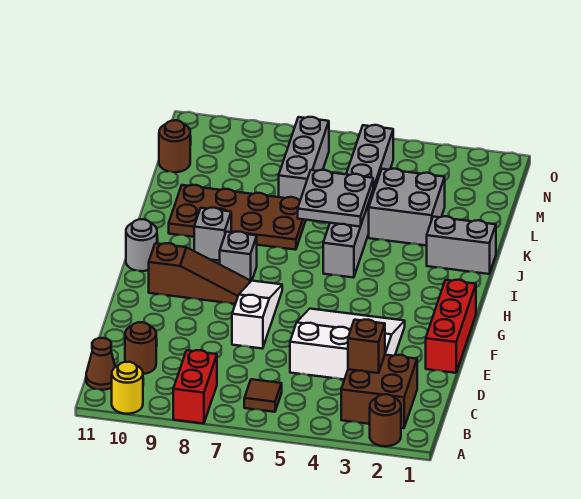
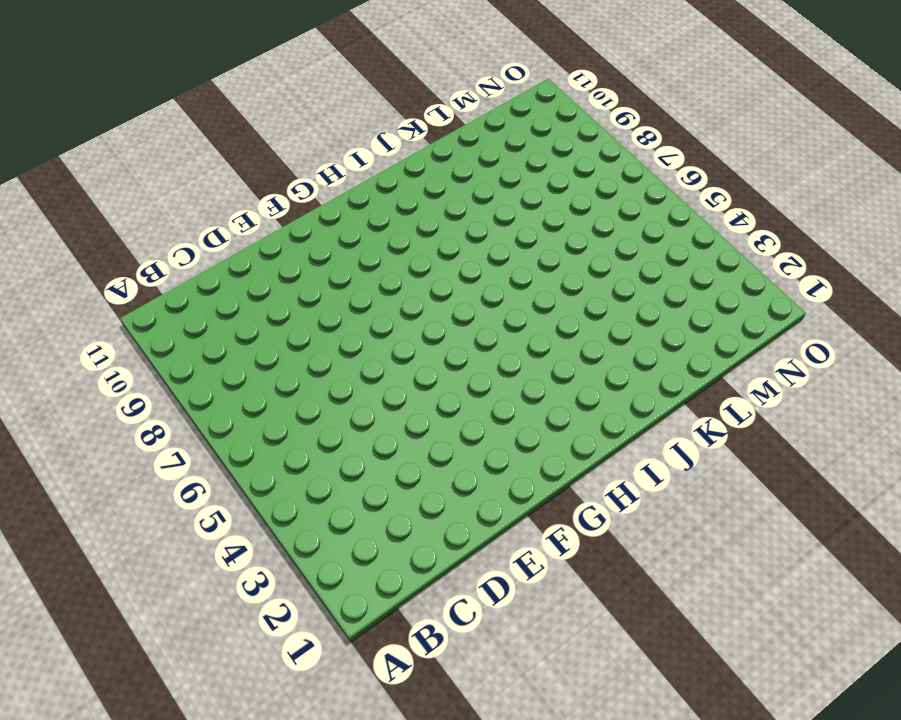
none -> brown 1x1 round brick [370,394,401,446]
none -> red 1x2 brick [173,350,217,424]
none -> yellow 1x1 round brick [112,362,143,414]

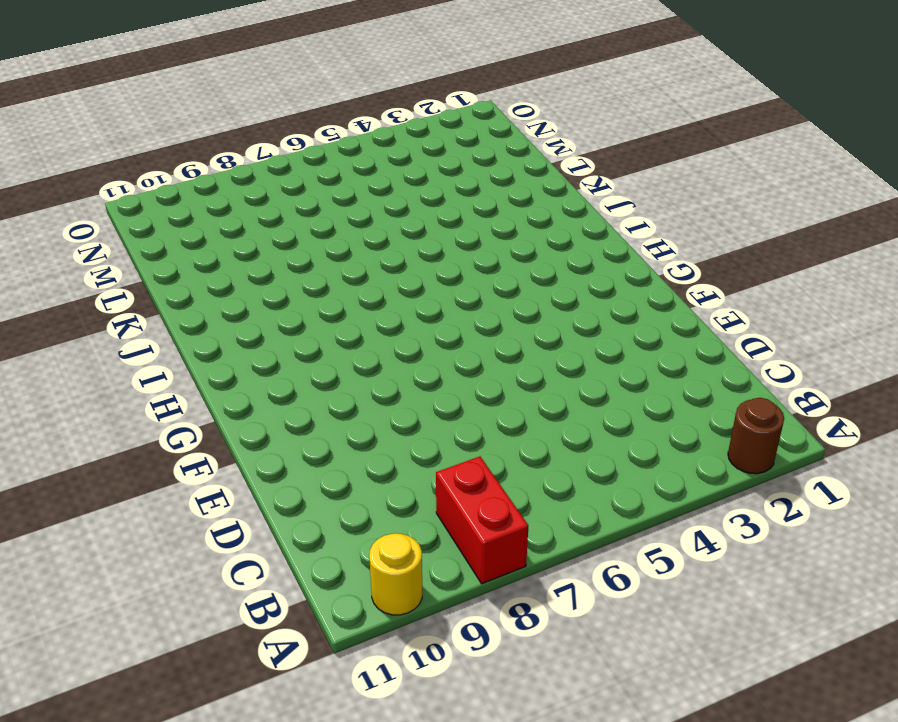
none -> brown 2x2 brick [341,355,417,428]
none -> brown 1x1 tile [244,379,282,412]
none -> brown 1x1 cone [86,338,115,390]

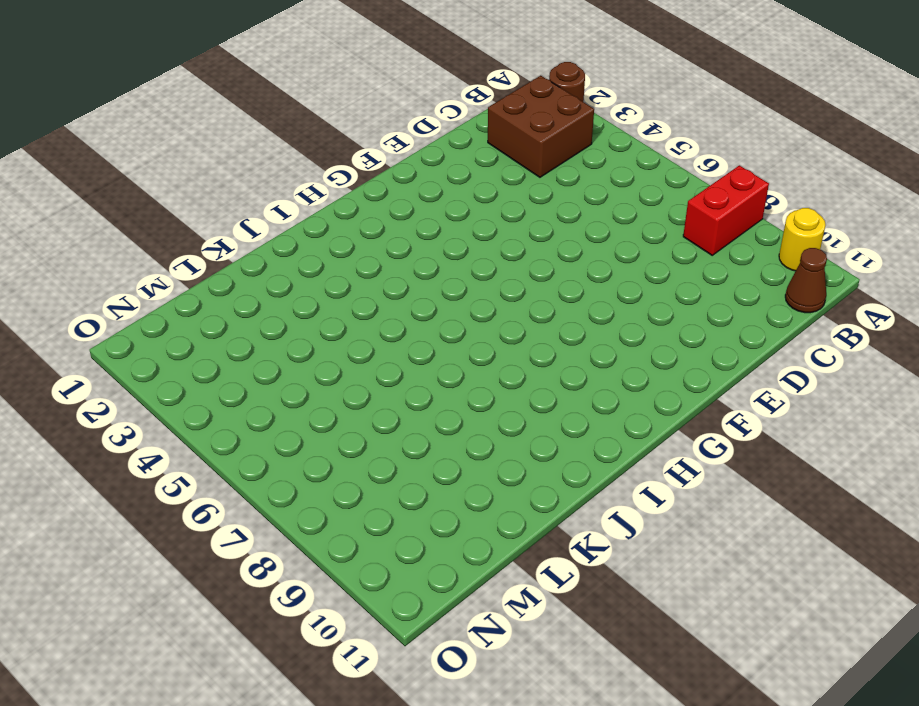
none -> brown 1x1 tile [244,379,282,412]
none -> brown 1x1 round brick [125,322,156,374]
none -> white 3x3 slope [290,309,405,379]

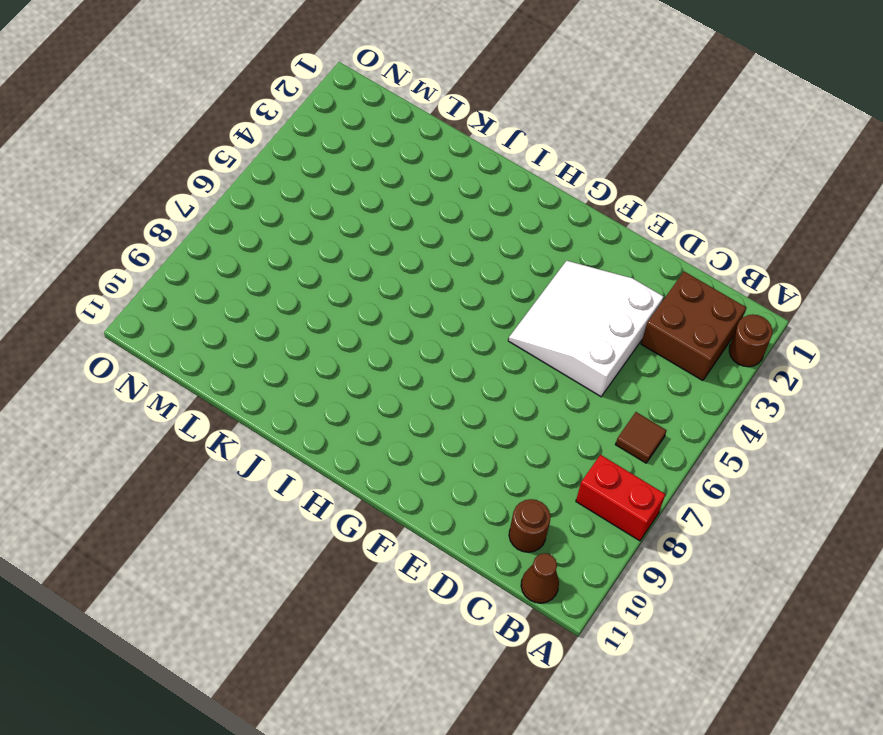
none -> yellow 1x1 round brick [112,362,143,414]
none -> red 1x3 brick [426,280,476,373]
none -> white 1x3 slope [232,281,282,349]

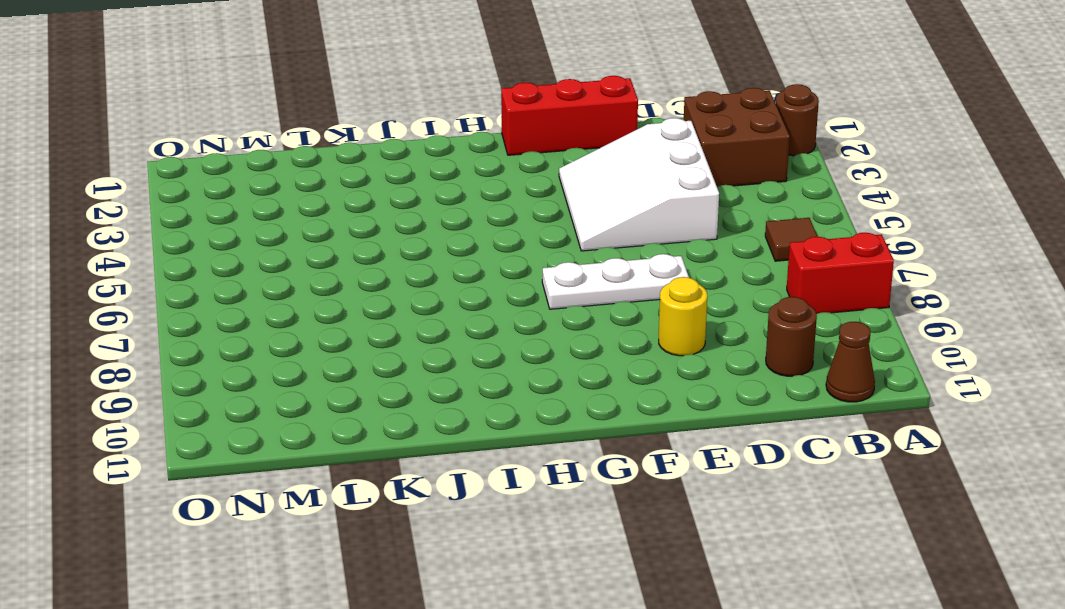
white 1x3 plate [542,254,689,309] -> white 1x3 slope [232,281,282,349]
yellow 1x1 round brick [659,277,707,356] -> yellow 1x1 round brick moved to [112,362,143,414]
none -> brown 1x3 slope [149,243,250,304]
none -> grey 1x1 brick [220,232,257,282]
none -> grey 1x1 round brick [126,219,157,271]

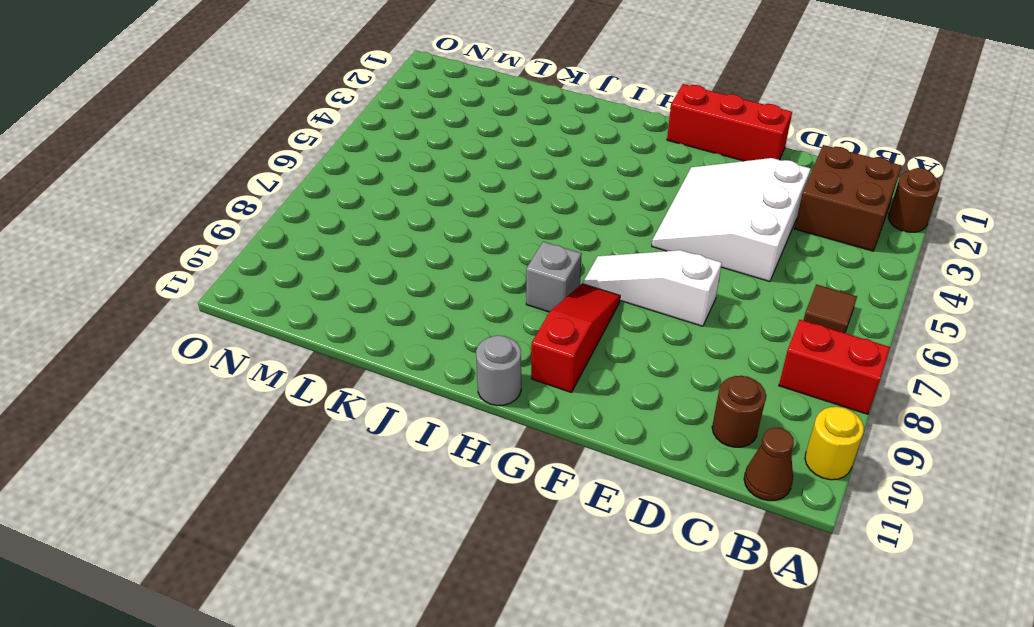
red 1x3 slope [531,284,620,392] -> brown 1x3 slope [149,243,250,304]
none -> grey 1x6 brick [323,125,393,278]
none -> grey 1x1 brick [194,208,231,261]
none -> grey 1x2 brick [427,216,496,274]

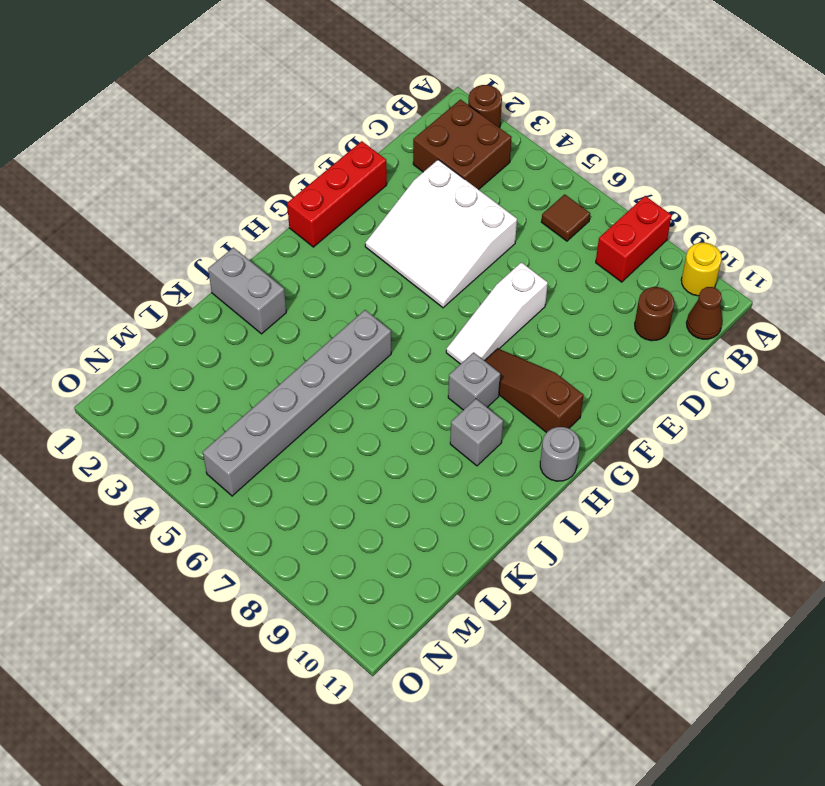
none -> brown 2x4 plate [169,185,306,250]
none -> grey 2x2 brick [369,169,445,246]
none -> grey 1x3 brick [279,117,329,200]

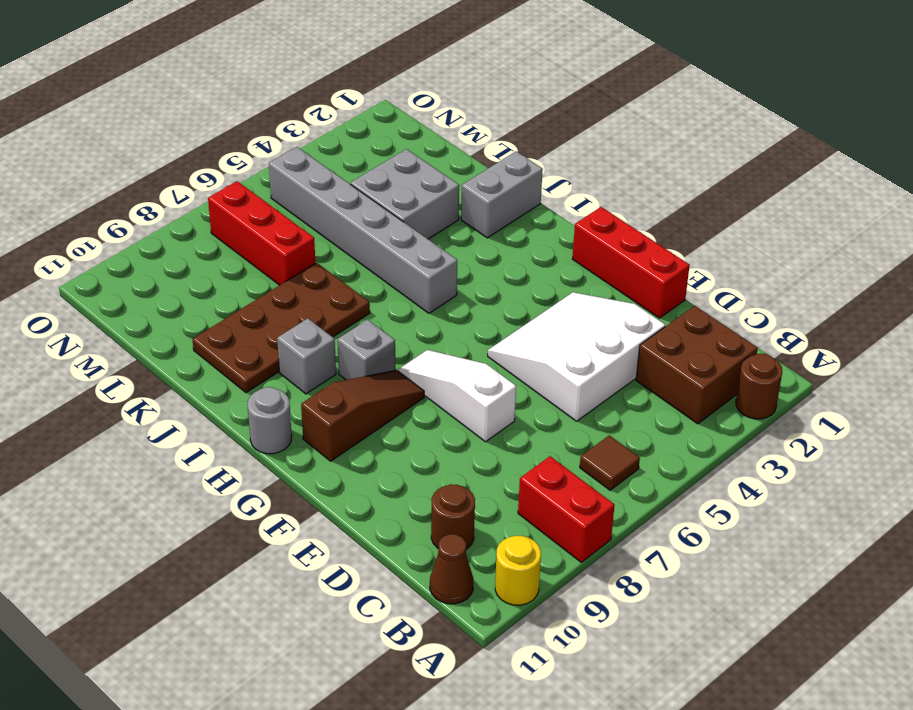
red 1x3 brick [208,181,315,285] -> grey 1x3 brick [279,117,329,200]
none -> brown 1x1 round brick [159,120,190,172]
none -> brown 1x1 brick [348,320,385,373]
none -> grey 2x2 plate [298,170,373,227]

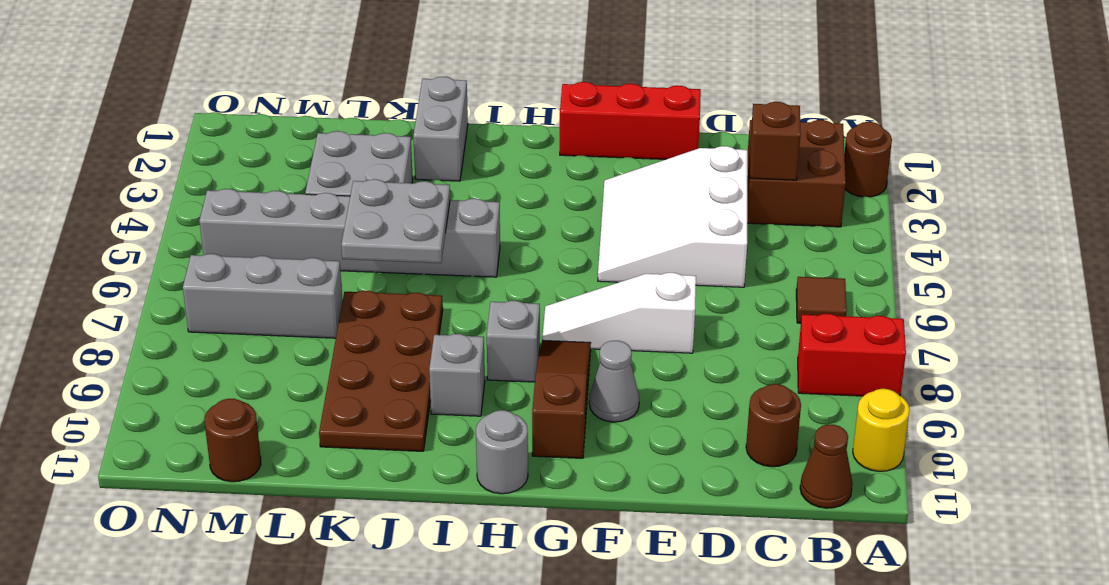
grey 1x1 cone [589,341,639,422] -> none

